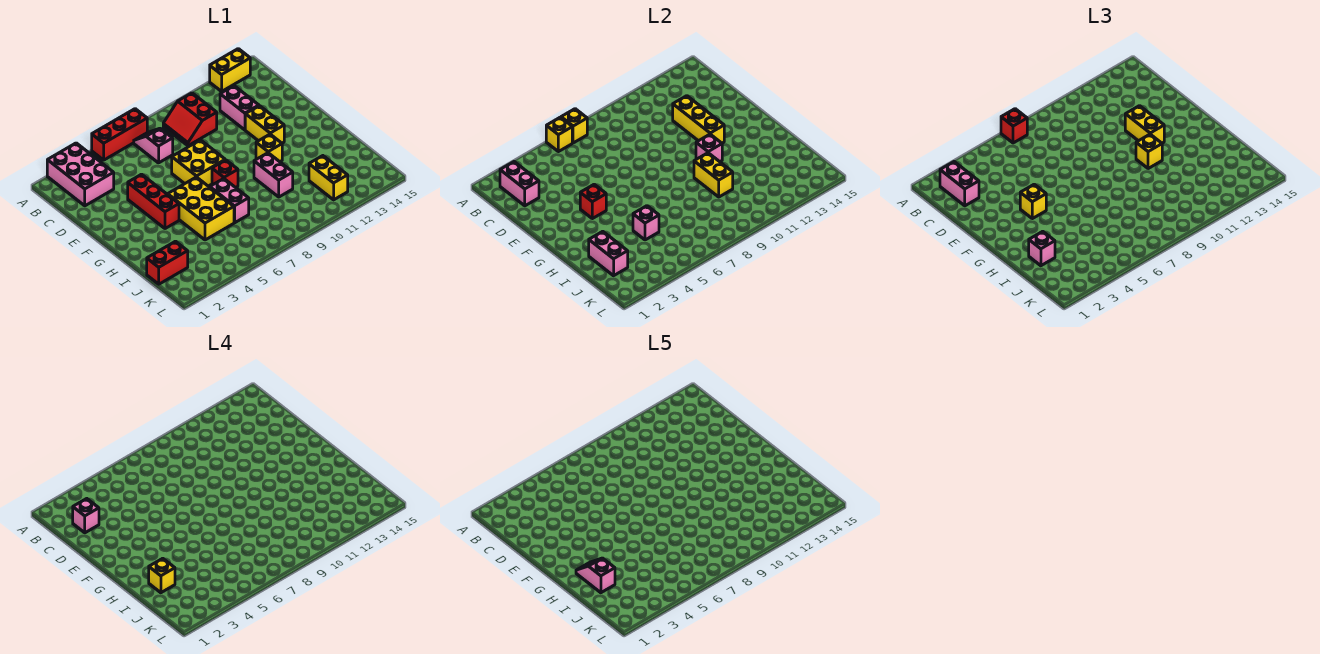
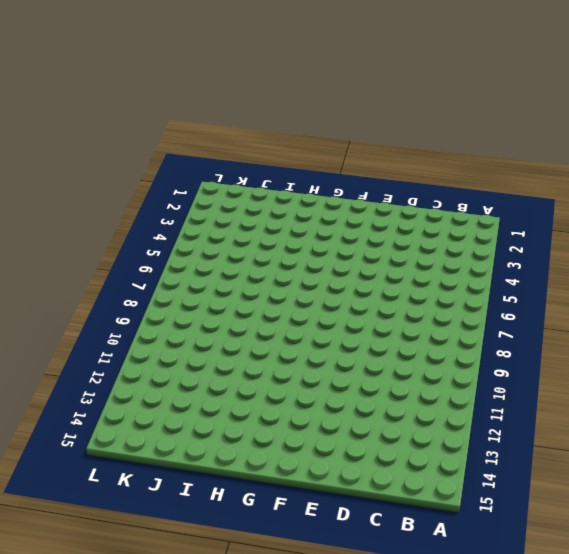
none -> pink 2x3 brick [47,143,114,206]
none -> red 1x3 brick [92,109,147,160]
none -> yellow 1x2 brick [210,49,250,91]
none -> pink 1x2 slope [134,128,173,163]

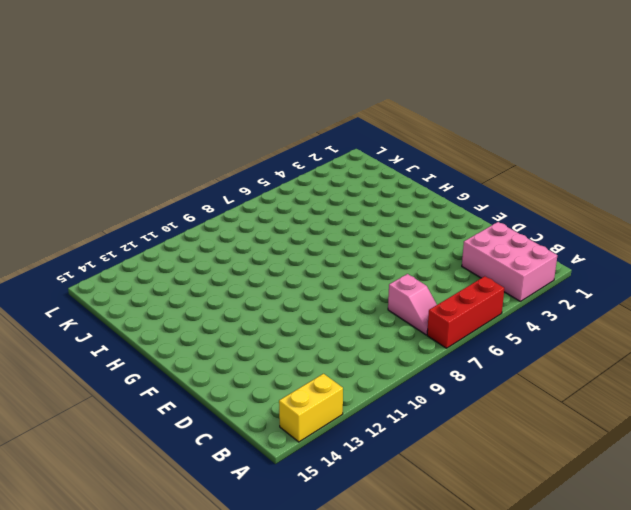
none -> red 2x2 slope [163,93,217,146]
none -> pink 1x2 brick [220,86,259,130]
none -> red 1x3 brick [128,174,179,229]
none -> yellow 2x2 brick [172,140,225,186]

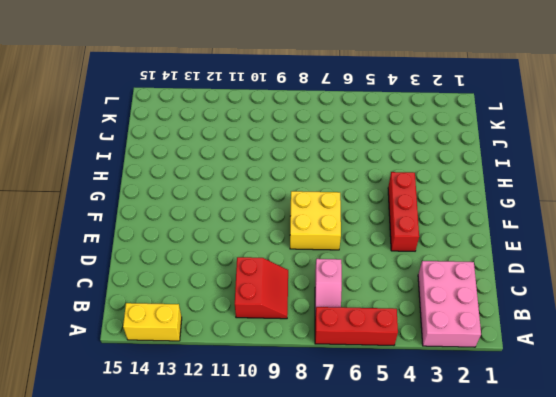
none -> pink 1x2 brick [220,86,259,130]
none -> yellow 1x2 brick [245,106,284,143]
none -> yellow 2x3 brick [168,177,234,240]
none -> red 1x1 brick [212,160,238,188]

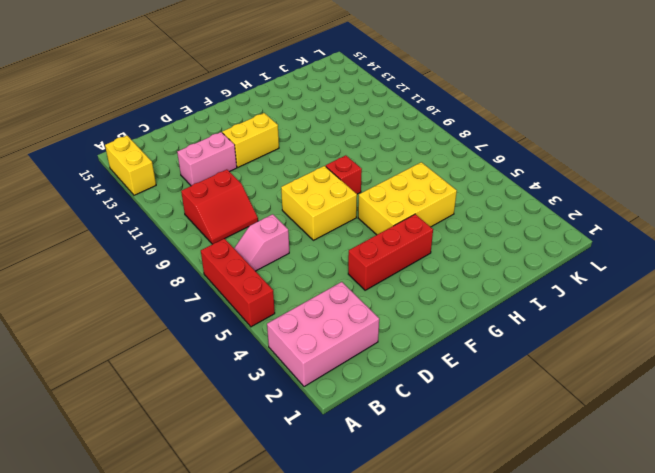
none -> yellow 1x1 brick [256,134,282,162]
none -> pink 1x2 brick [210,179,249,223]
none -> pink 1x2 brick [254,153,293,197]
none -> red 1x2 brick [147,241,188,284]

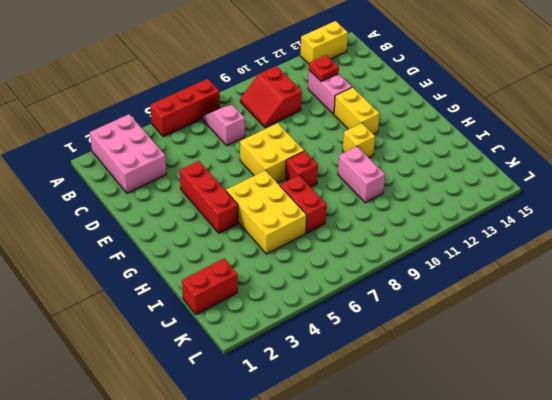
red 1x1 plate [309,55,339,81] -> none
red 1x2 brick [280,175,327,233] -> pink 1x2 brick [210,179,249,223]
none -> yellow 1x2 brick [309,156,348,200]
none -> yellow 1x1 brick [546,117,572,152]
none -> yellow 1x1 brick [561,109,587,143]
none -> pink 1x2 brick [500,162,539,206]

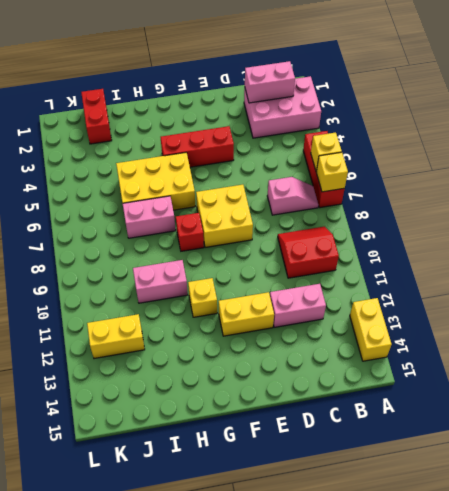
none -> yellow 1x3 brick [673,96,724,143]
none -> red 1x1 brick [580,184,606,219]
none -> pink 1x1 brick [696,134,722,162]
none -> yellow 1x2 brick [694,153,733,197]

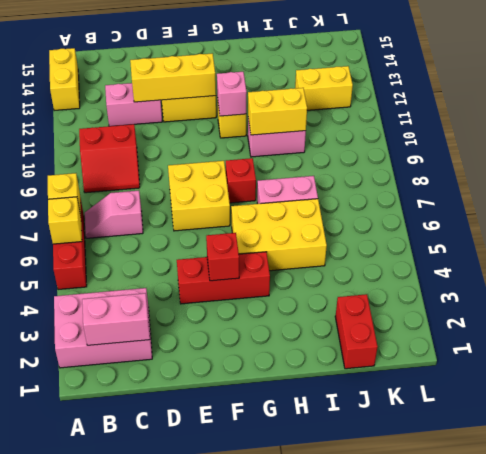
none -> pink 1x2 brick [589,231,628,276]
none -> pink 1x1 brick [633,206,659,240]
none -> red 1x1 brick [1001,109,1027,143]
none -> pink 1x2 brick [940,162,979,206]

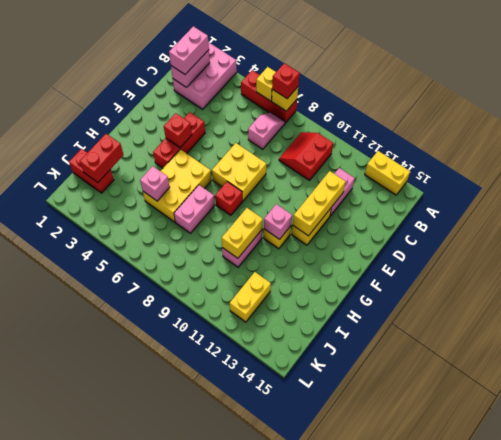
red 1x2 brick [80,134,123,182] -> pink 1x2 brick [589,231,628,276]
none -> yellow 1x2 brick [1125,106,1164,143]
none -> yellow 1x1 brick [1020,184,1046,219]
none -> yellow 1x1 brick [1136,134,1162,169]
none -> pink 1x1 brick [1029,231,1055,266]

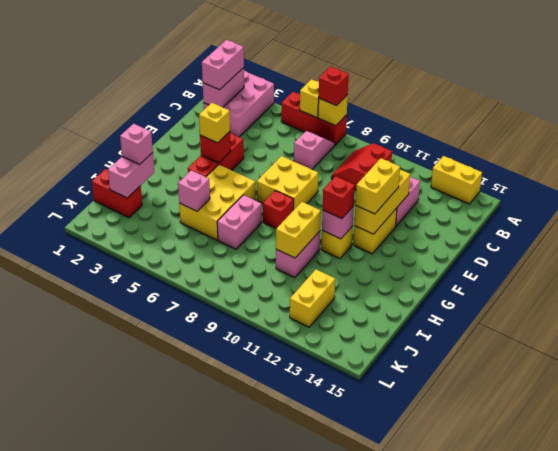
red 1x1 brick [323,176,355,219] -> yellow 1x1 brick [1136,134,1162,169]
none -> pink 1x1 brick [73,499,99,533]
none -> yellow 1x1 brick [149,558,175,593]
none -> pink 1x2 slope [576,558,615,593]

